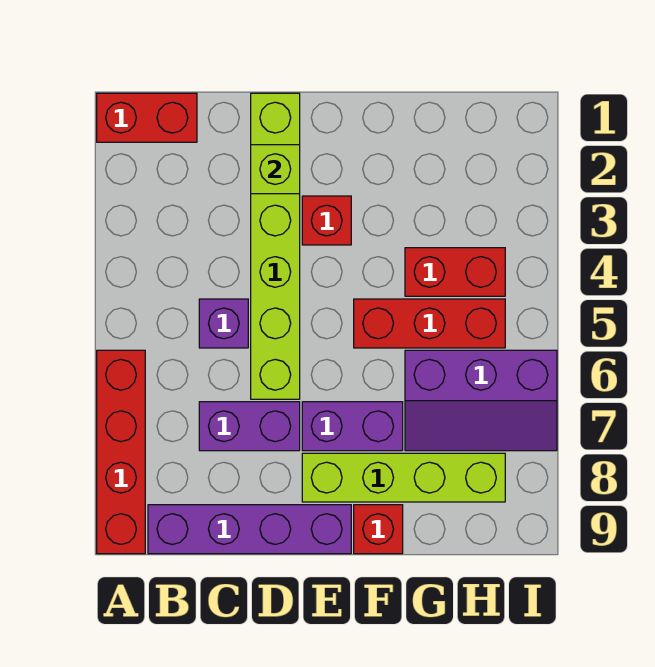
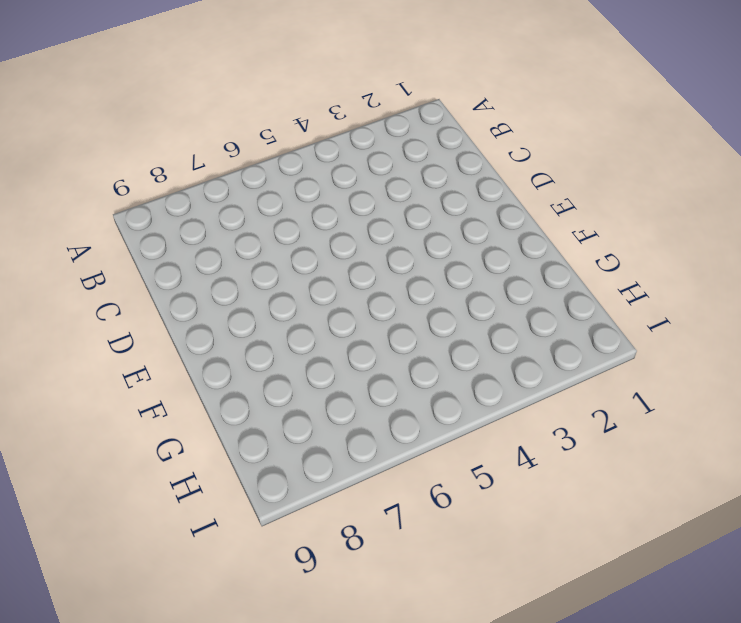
none -> red 1x2 brick [97,93,197,142]
none -> red 1x4 brick [97,350,145,554]
none -> purple 1x4 brick [148,505,351,554]

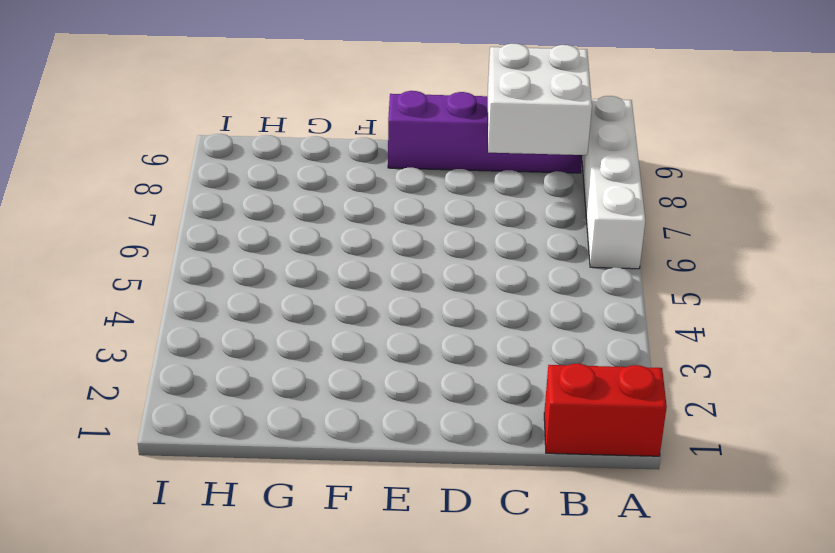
white 1x4 brick [582,96,645,269] -> red 1x4 brick [97,350,145,554]
white 2x2 brick [488,44,592,155] -> none
none -> purple 1x1 brick [199,299,248,348]
none -> purple 1x2 brick [199,402,300,451]
none -> lime 1x6 brick [251,93,300,399]

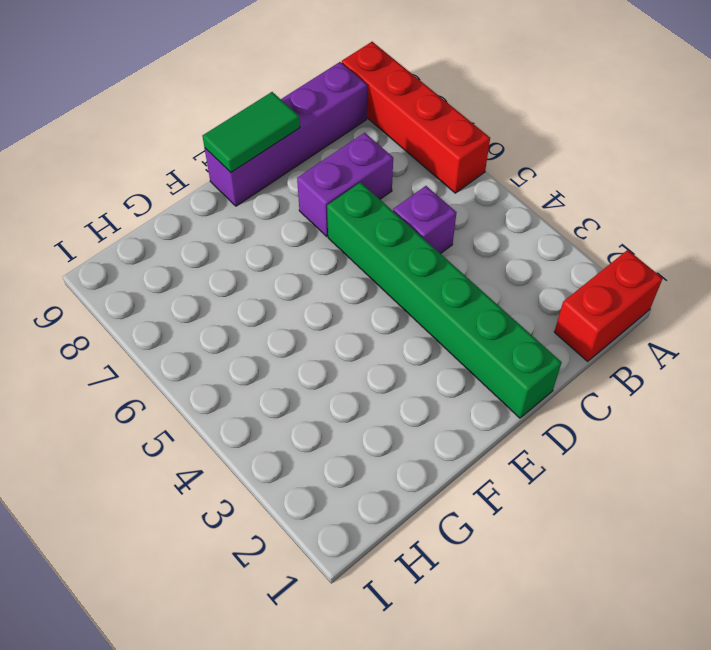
green 1x6 brick [327,182,562,418] -> lime 1x6 brick [251,93,300,399]
green 1x2 tile [203,92,300,172] -> none
none -> red 1x1 brick [302,196,351,245]
none -> purple 1x2 brick [302,402,403,451]
none -> lime 1x4 brick [302,453,505,502]

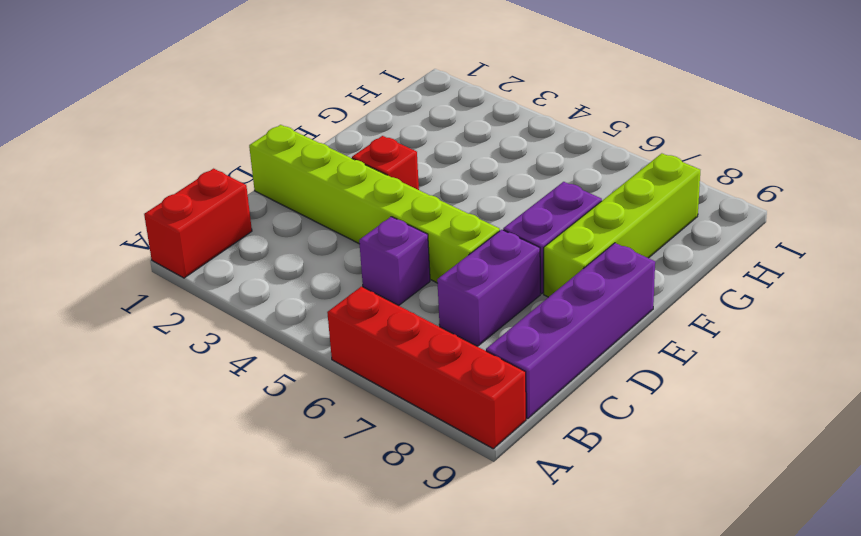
none -> red 1x3 brick [354,299,505,348]
none -> red 1x1 brick [354,505,403,554]
none -> red 1x2 brick [405,248,505,296]

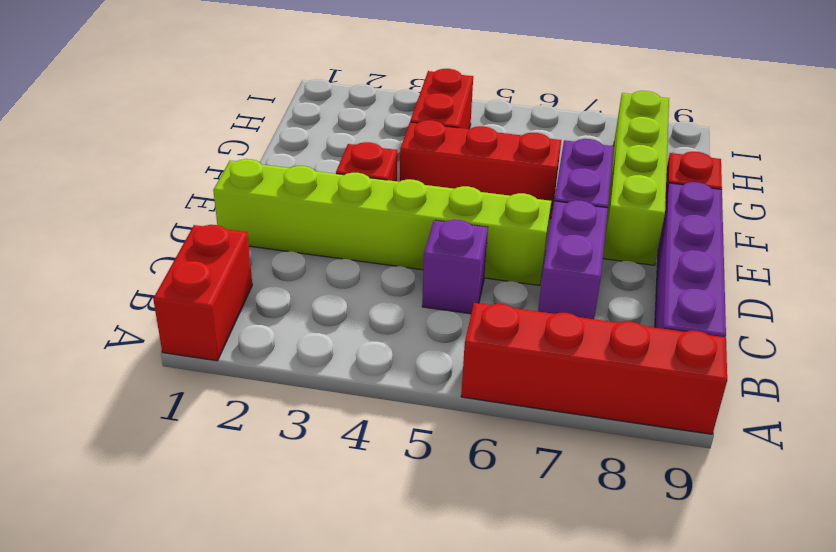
red 1x3 brick [400,120,561,219] -> red 1x3 brick turned to [354,299,505,348]
none -> purple 2x3 slope [405,350,557,451]
none -> lime 1x1 brick [251,145,300,194]

